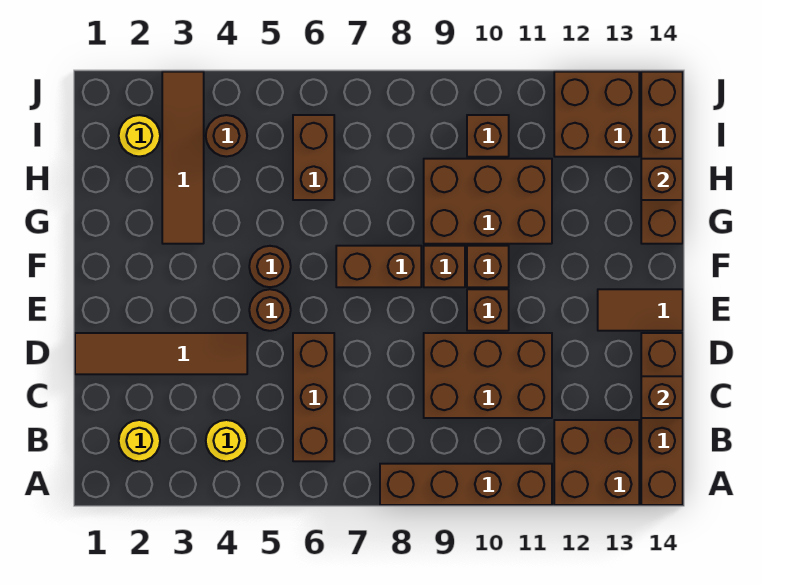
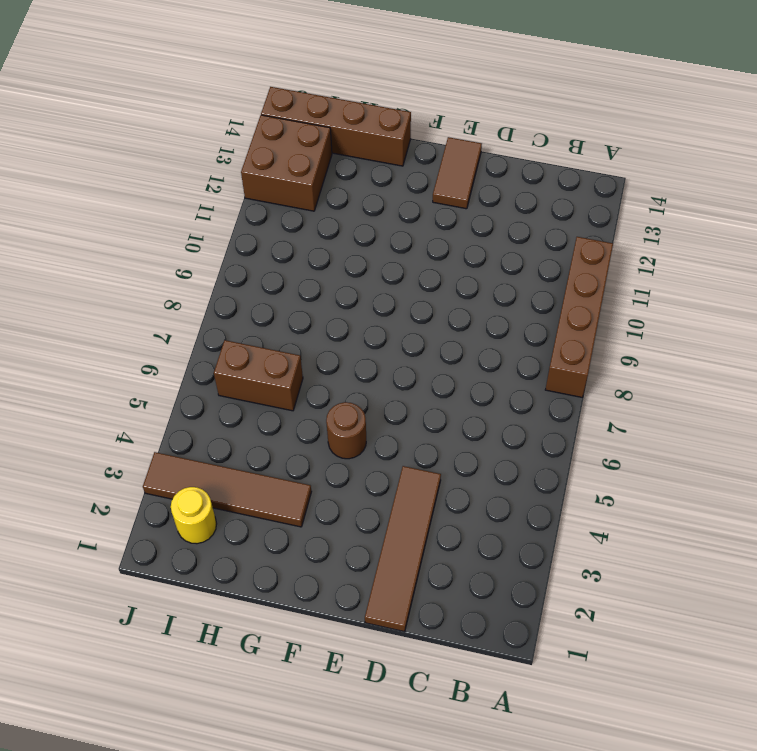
none -> brown 2x2 brick [554,420,639,505]
none -> brown 1x4 brick [641,333,683,505]
none -> yellow 1x1 round brick [119,420,160,461]

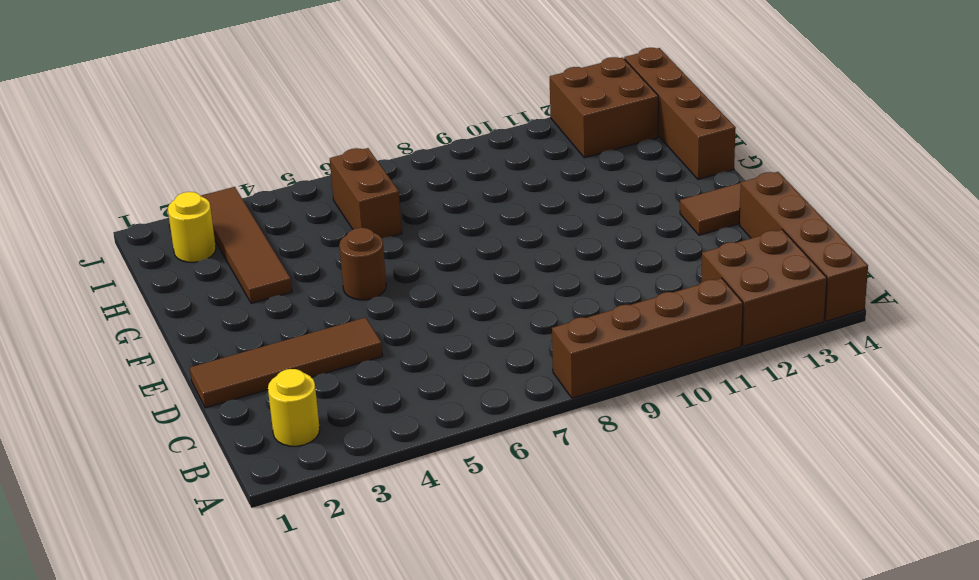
none -> yellow 1x1 round brick [206,420,247,461]
none -> brown 1x3 brick [293,333,334,461]
none -> brown 2x3 brick [424,333,552,418]

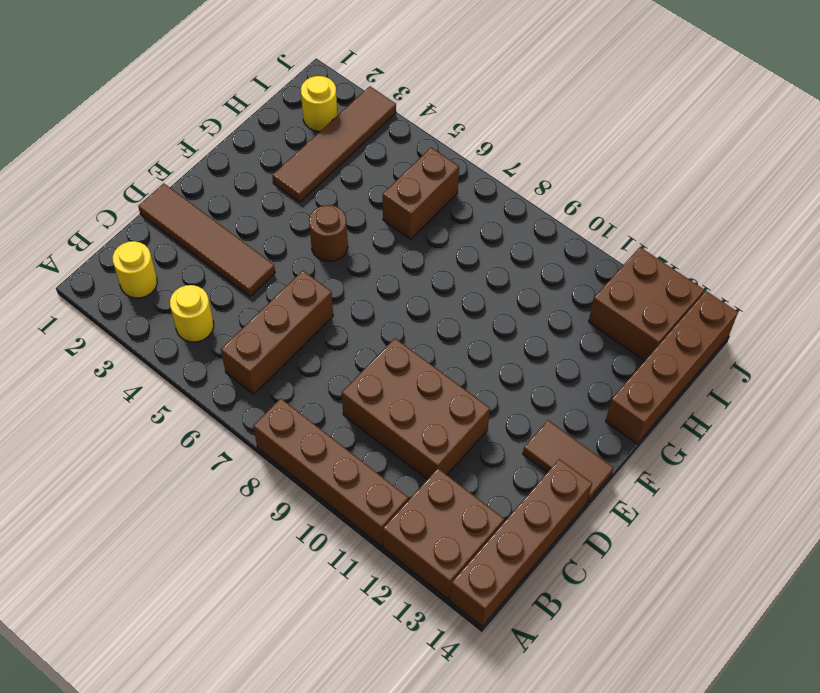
none -> brown 1x1 round brick [249,289,291,331]
none -> brown 1x1 brick [467,289,509,331]
none -> brown 1x2 brick [336,246,421,287]

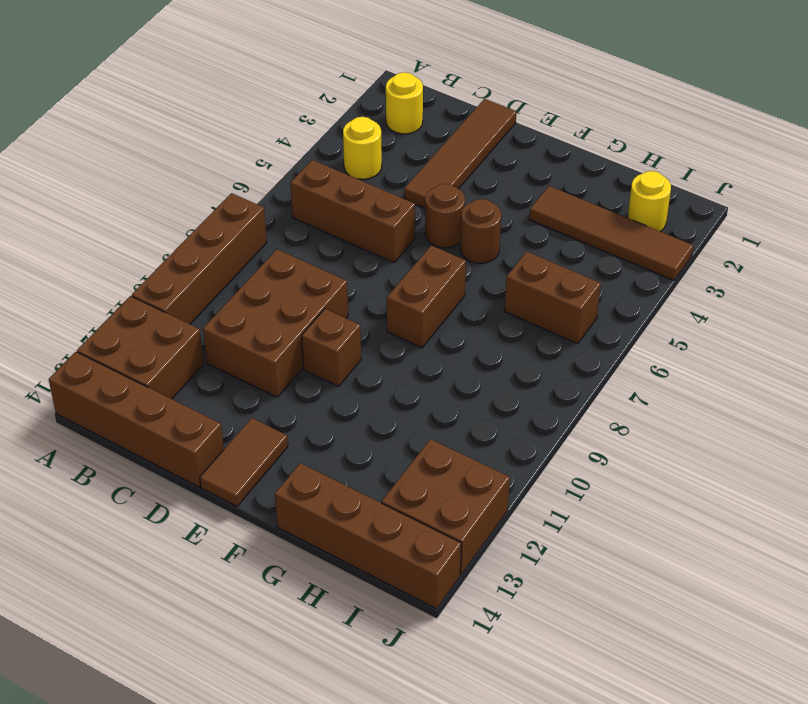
none -> brown 1x1 brick [424,246,465,287]
none -> brown 1x1 brick [467,246,509,287]
none -> brown 2x3 brick [424,159,552,244]

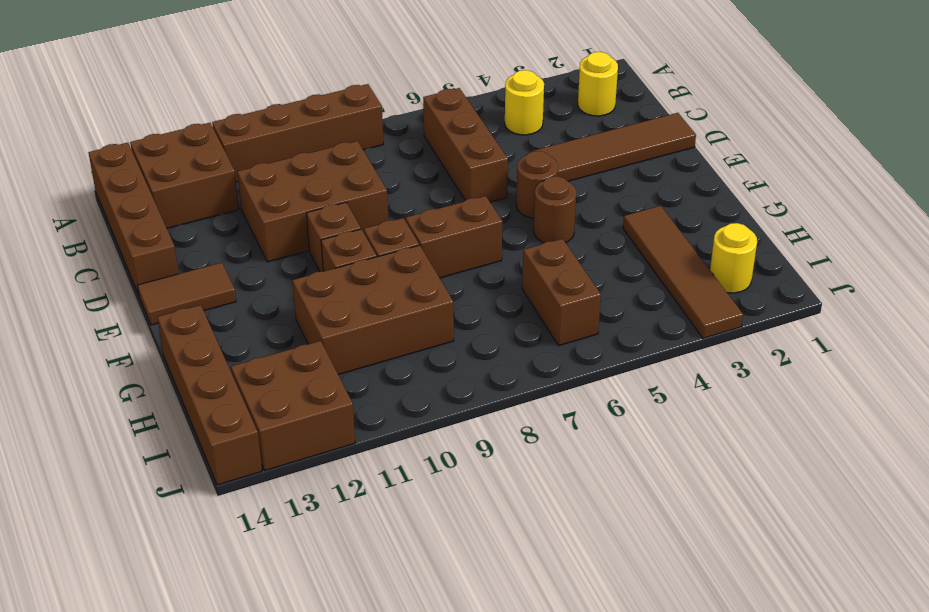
none -> brown 1x1 round brick [206,115,247,157]
none -> brown 1x1 brick [467,115,509,157]
none -> brown 1x1 brick [641,376,683,418]

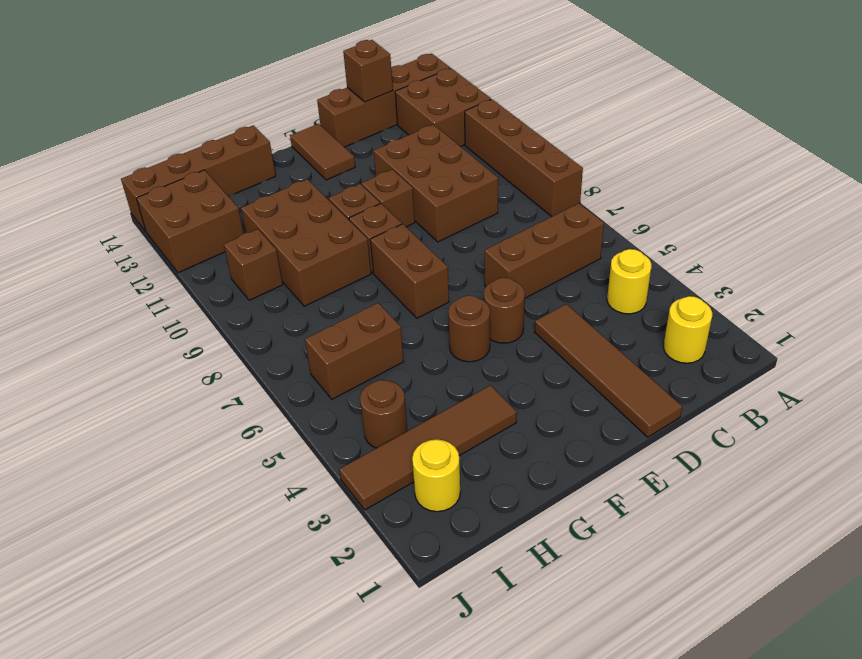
none -> brown 1x1 brick [641,159,683,200]

